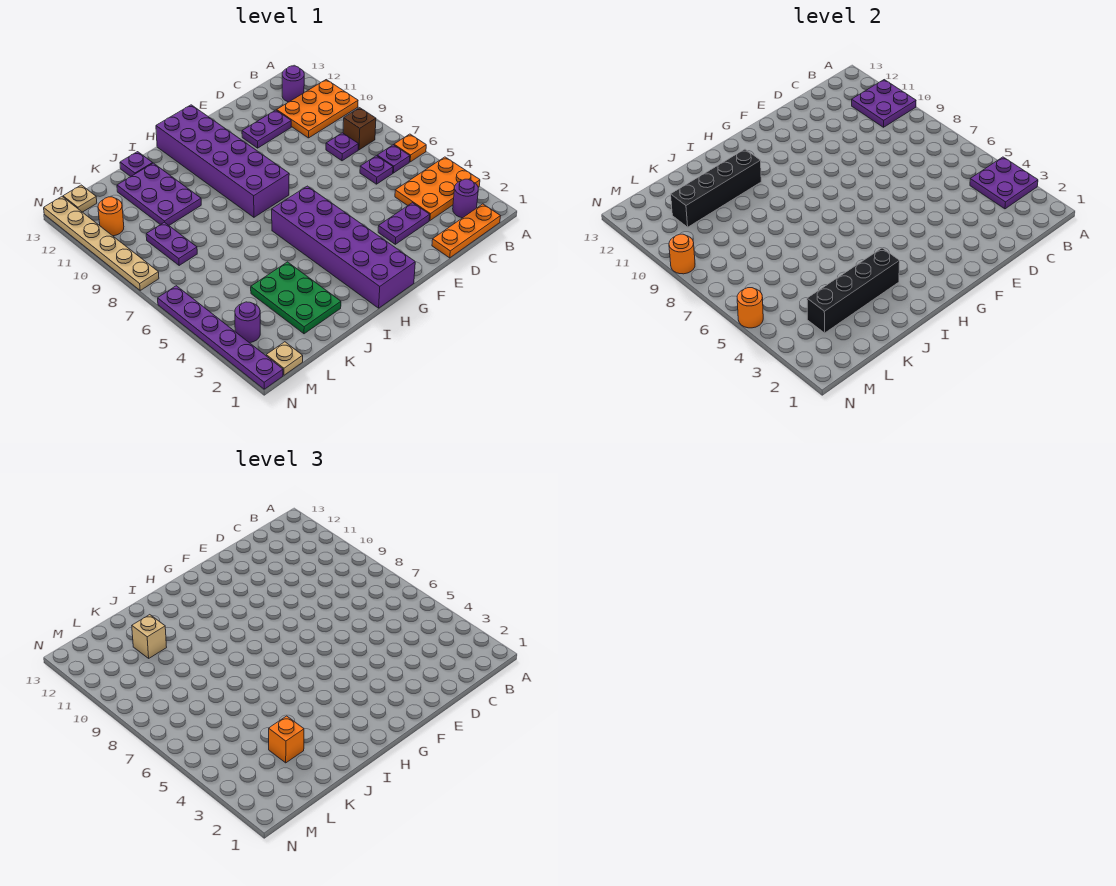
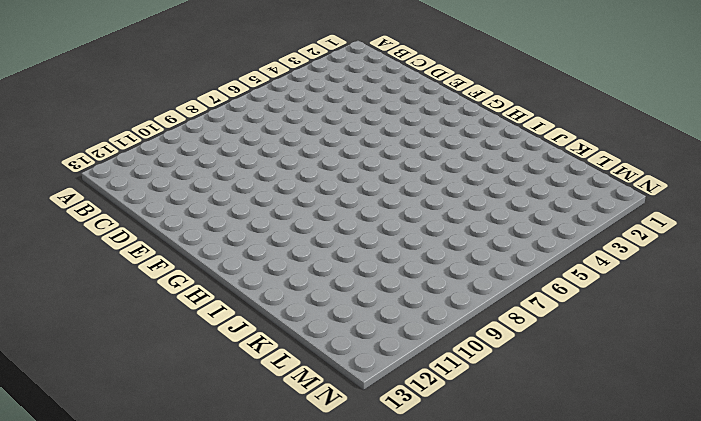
none -> orange 2x3 plate [395,157,480,220]
none -> orange 1x1 plate [394,134,426,162]
none -> orange 2x3 plate [277,80,358,138]
none -> orange 1x3 plate [432,204,500,258]

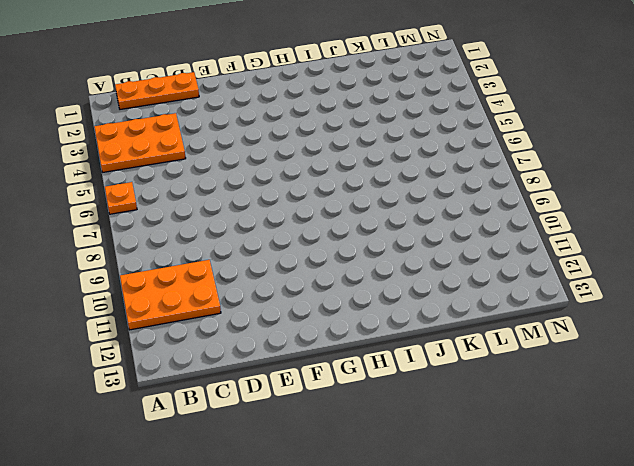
none -> purple 1x1 round brick [453,179,478,218]
none -> purple 1x1 plate [377,145,410,173]
none -> brown 1x1 brick [343,108,376,150]
none -> purple 1x1 round brick [282,66,304,102]

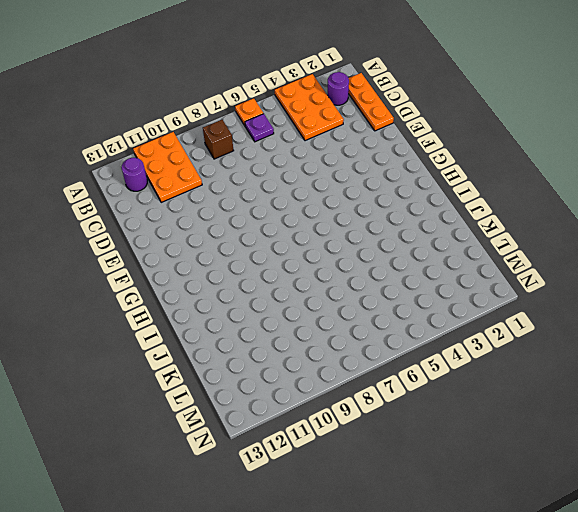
none -> purple 1x1 plate [360,156,393,184]
none -> purple 1x1 plate [326,133,358,161]
none -> purple 1x2 plate [378,203,430,244]
none -> purple 1x2 plate [242,110,291,148]

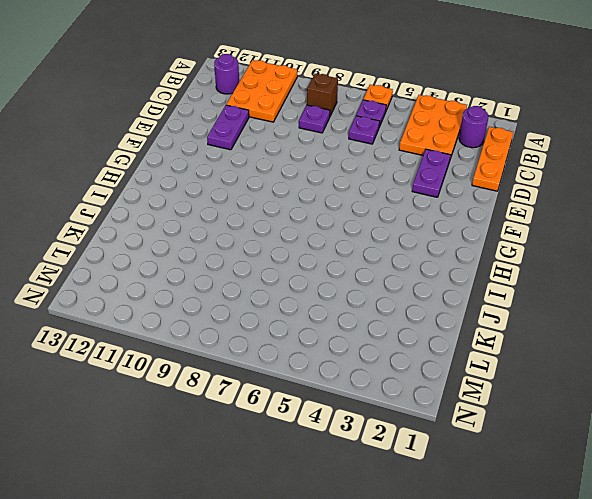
none -> purple 2x6 brick [272,186,415,308]
none -> purple 2x6 brick [156,105,289,217]
none -> green 2x3 plate [251,262,341,334]
none -> purple 2x3 plate [117,163,201,225]

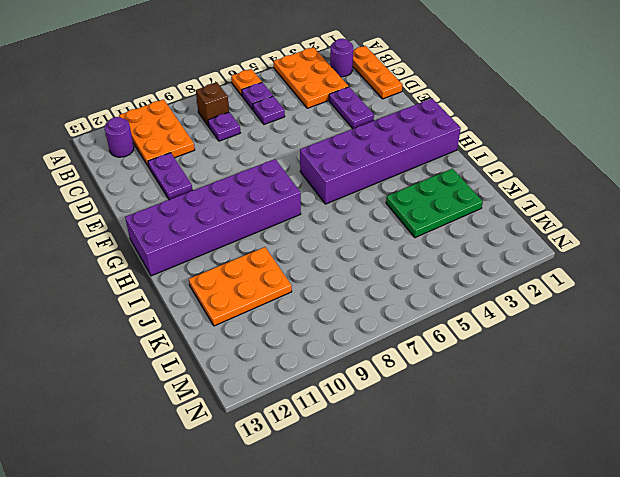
orange 2x3 plate [189,247,292,326] -> purple 2x3 plate [117,163,201,225]
none -> purple 1x1 plate [120,152,153,177]
none -> purple 1x2 plate [146,222,197,266]
none -> tan 1x1 plate [266,342,303,375]
none -> purple 1x1 round brick [235,302,260,343]

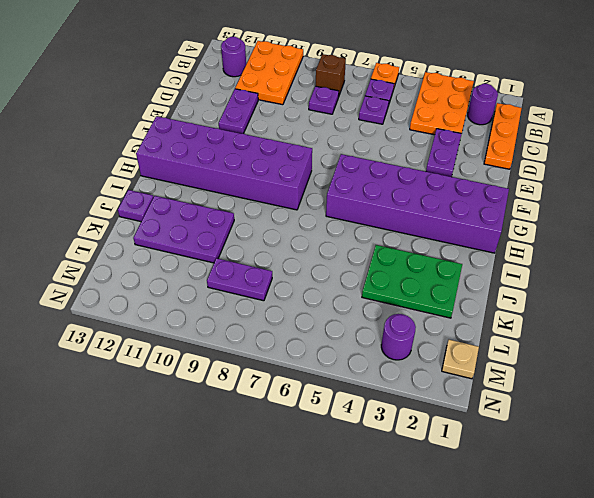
none -> orange 1x1 round brick [98,197,124,236]
none -> tan 1x1 plate [63,185,97,212]
none -> purple 1x6 plate [158,286,283,389]
none -> tan 1x6 plate [44,197,159,290]

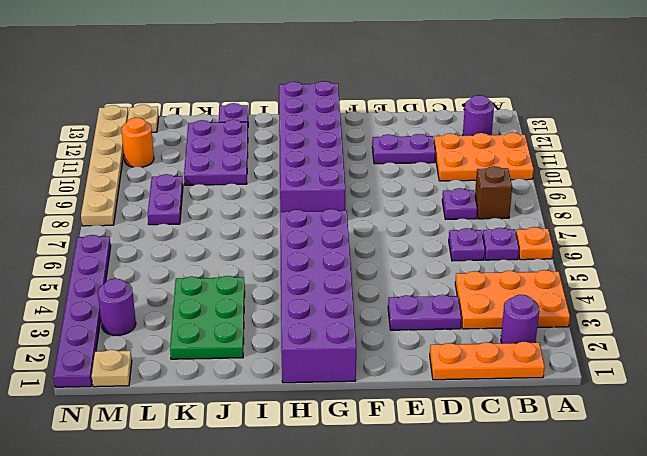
none -> purple 2x2 plate [970,157,1038,209]
none -> purple 2x2 plate [852,80,916,127]
none -> black 1x4 brick [807,248,900,333]
none -> black 1x4 brick [671,149,761,227]

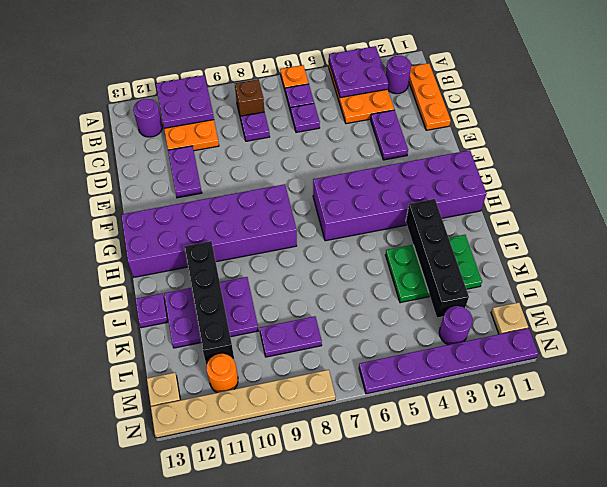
none -> orange 1x1 round brick [737,288,763,328]
none -> orange 1x1 round brick [669,234,695,274]
none -> orange 1x1 brick [269,716,304,763]
none -> tan 1x1 brick [132,615,167,658]

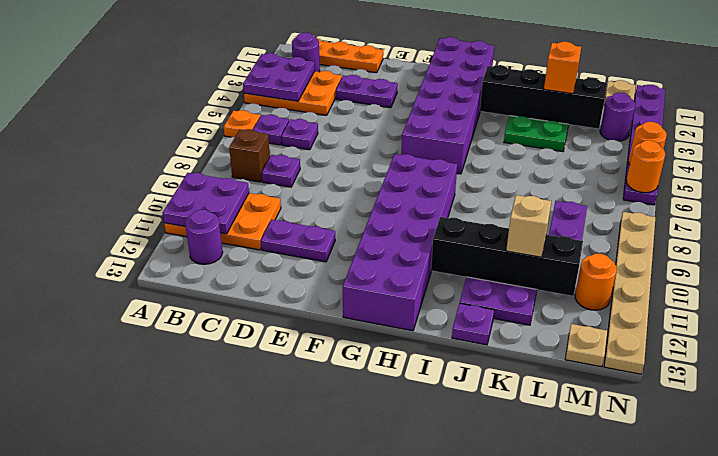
orange 1x1 round brick [626,140,665,193] -> orange 1x1 round brick moved to [669,234,695,274]

